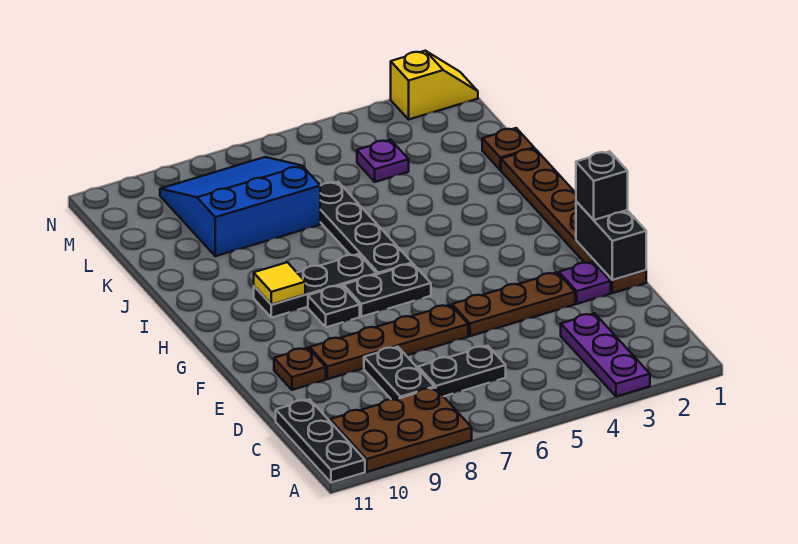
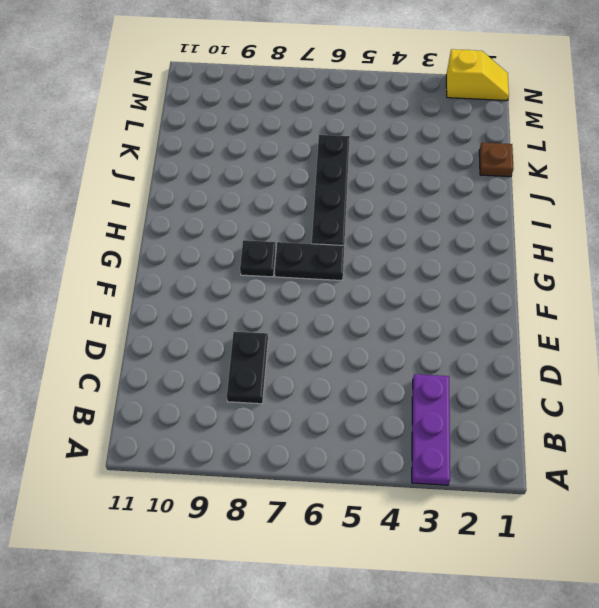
none -> brown 2x3 plate [330,388,472,472]
none -> black 1x3 plate [276,399,365,483]
none -> black 1x2 plate [418,346,506,396]

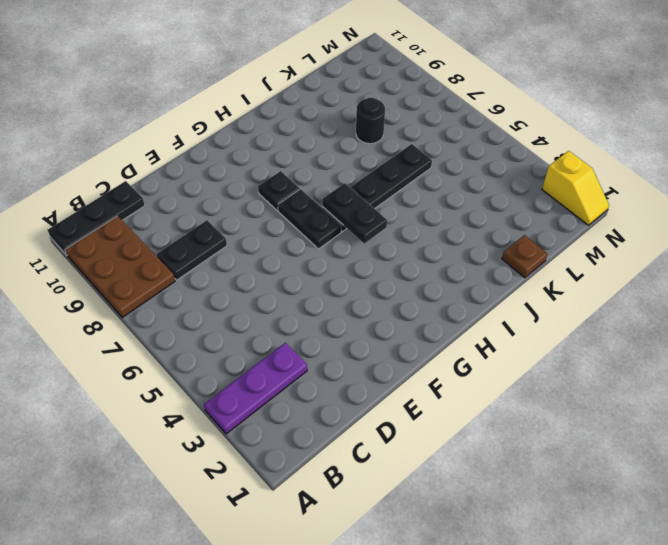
black 1x2 plate [322,183,387,244] -> black 1x2 plate moved to [418,346,506,396]
black 1x1 round brick [356,98,385,144] -> blue 3x3 slope [160,157,320,256]
none -> brown 1x6 plate [501,149,646,293]
none -> purple 1x1 plate [559,262,611,304]
none -> brown 1x3 plate [452,273,575,336]

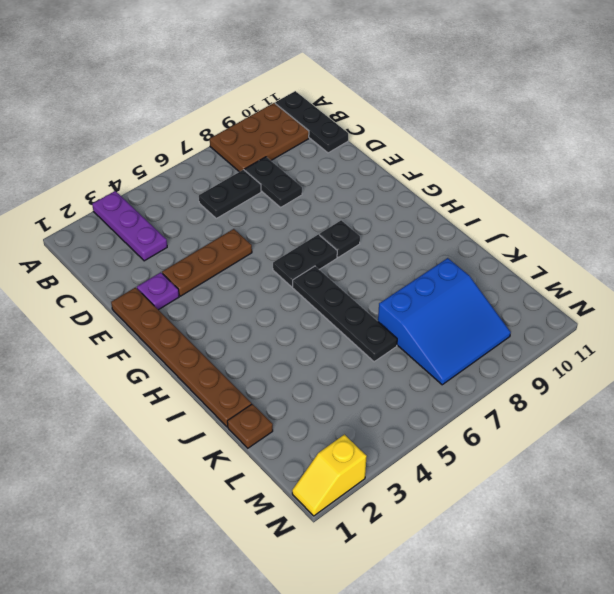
none -> brown 1x4 plate [310,305,468,379]
none -> brown 1x1 plate [274,348,326,390]
none -> black 1x3 plate [254,254,377,318]

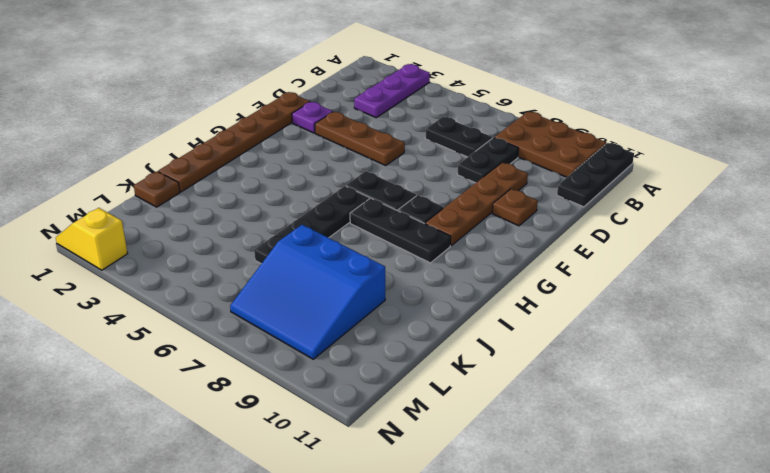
brown 1x4 plate [425,162,528,246] -> brown 1x4 plate turned to [310,305,468,379]
none -> purple 1x1 plate [357,140,409,182]
none -> black 1x2 brick [576,201,646,280]
none -> yellow 1x1 tile [254,262,305,305]

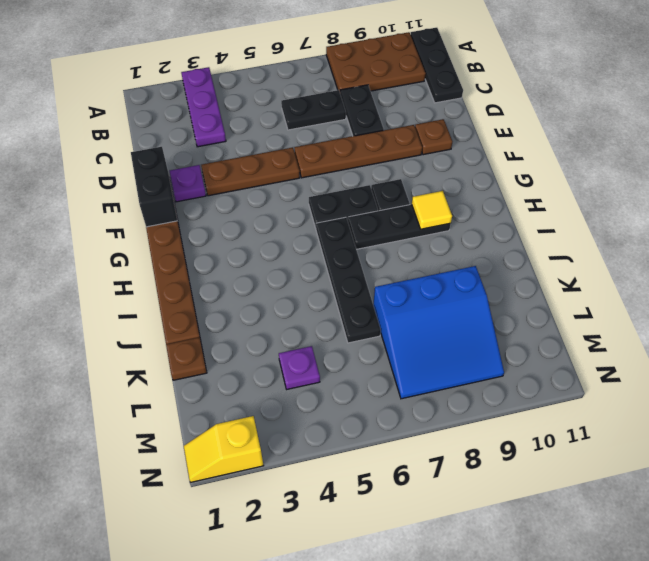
none -> black 1x1 brick [576,151,628,220]

